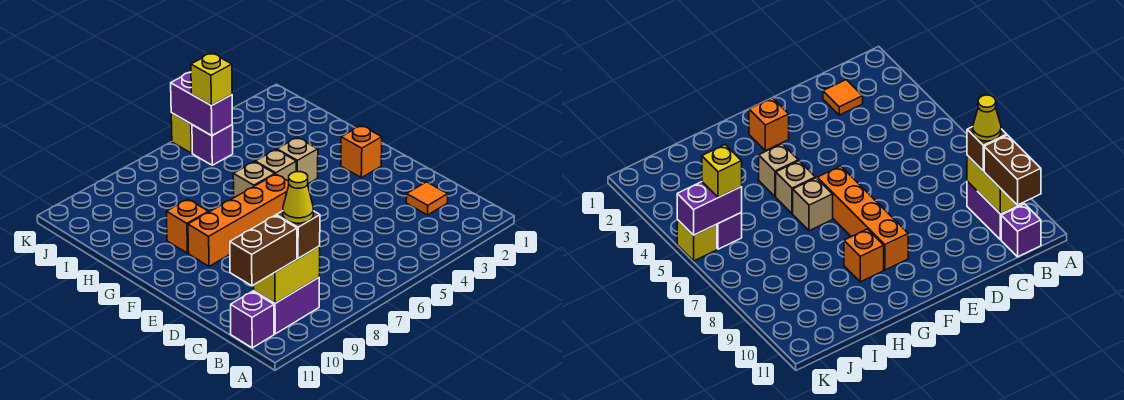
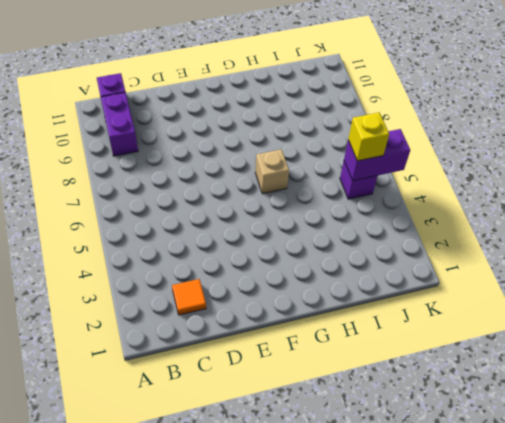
none -> orange 1x1 brick [341,126,382,178]
none -> orange 1x4 brick [188,174,289,266]
none -> tan 1x1 brick [277,137,318,184]

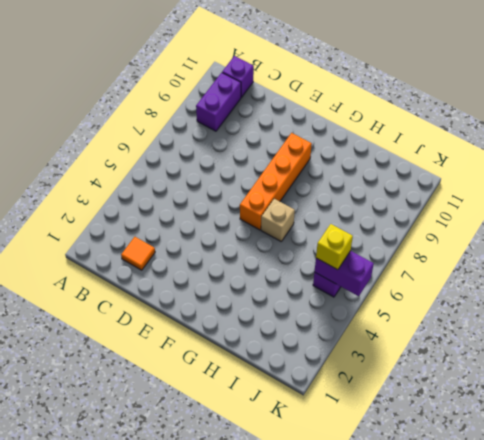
none -> orange 1x1 brick [341,126,382,178]
none -> tan 1x1 brick [277,137,318,184]
none -> tan 1x1 brick [255,150,296,181]

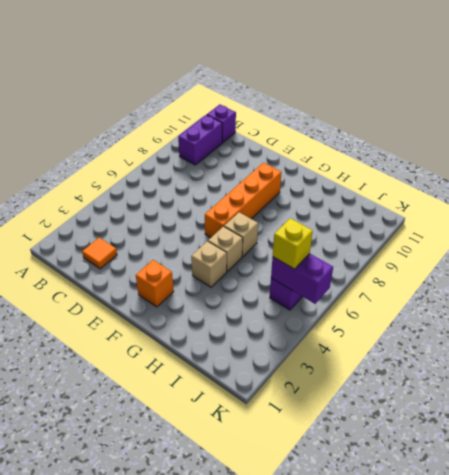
none -> orange 1x1 brick [166,199,208,253]
none -> yellow 1x1 brick [171,113,192,153]
none -> yellow 1x2 brick [254,246,320,303]

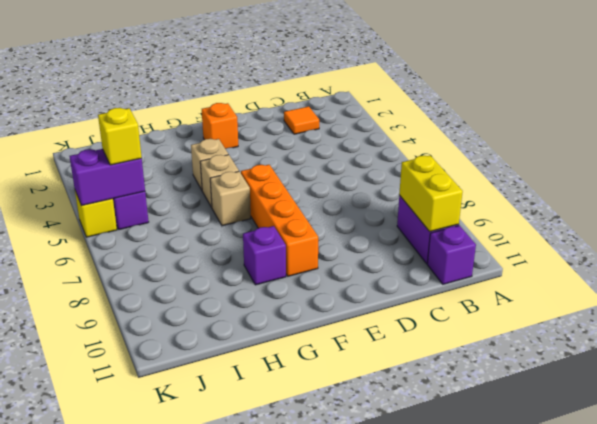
purple 1x1 brick [243,226,286,285] -> orange 1x1 brick [166,199,208,253]
none -> brown 1x1 brick [276,211,320,258]
none -> brown 1x2 brick [230,215,297,286]
none -> yellow 1x1 cone [283,172,313,223]

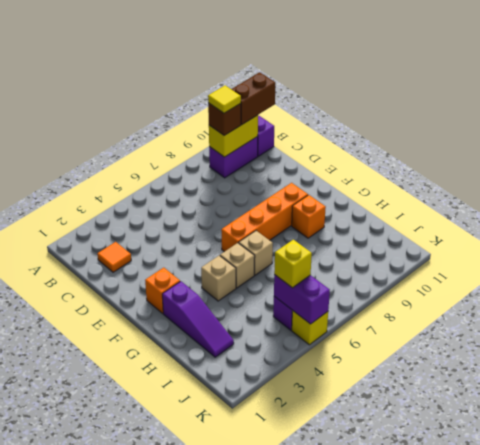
yellow 1x1 tile [208,85,241,113] -> yellow 1x1 cone [283,172,313,223]
purple 1x3 slope [162,281,234,357] -> none

